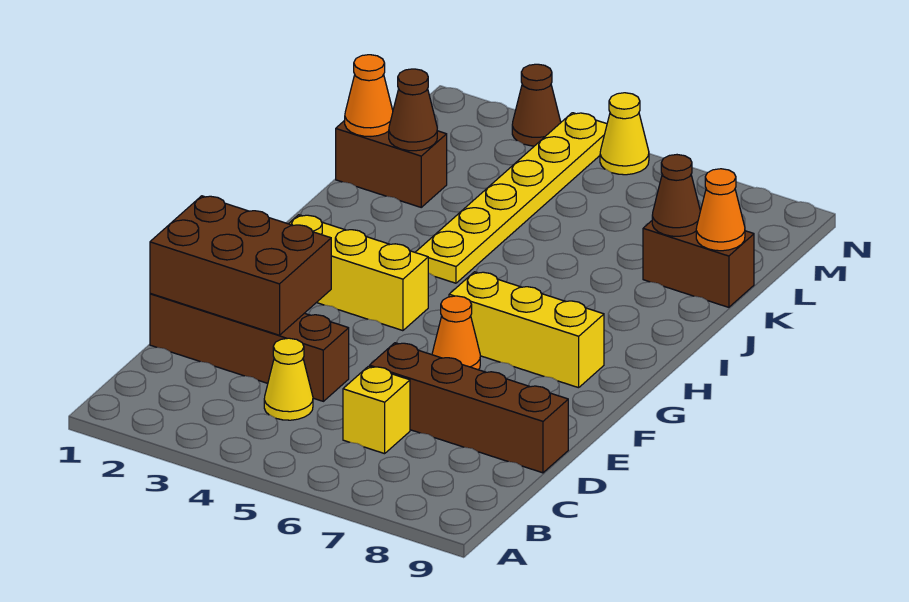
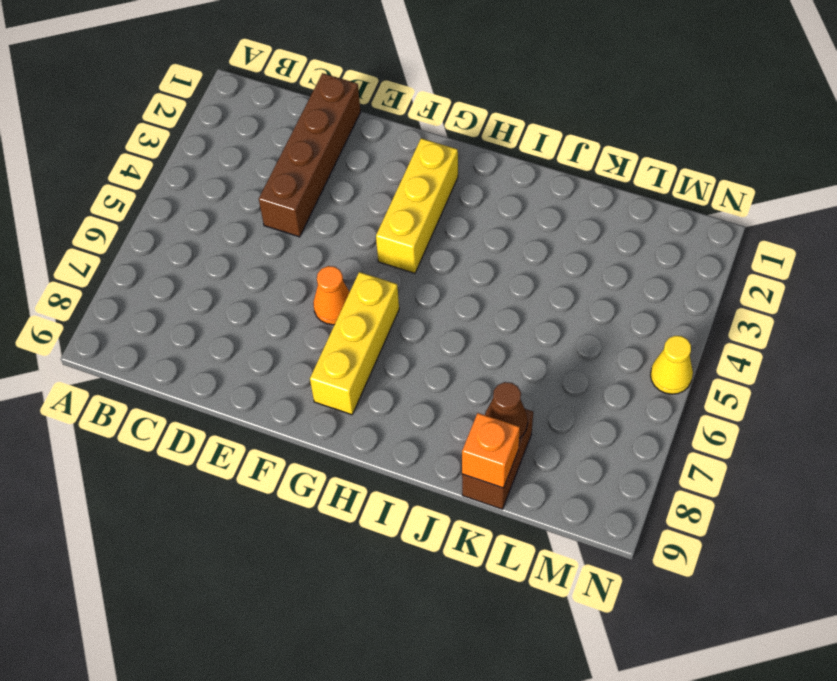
orange 1x1 brick [462,413,520,488] -> orange 1x1 cone [696,169,745,251]
none -> yellow 1x1 cone [264,338,313,420]
none -> yellow 1x1 brick [343,366,410,454]
none -> brown 1x4 brick [370,343,568,473]

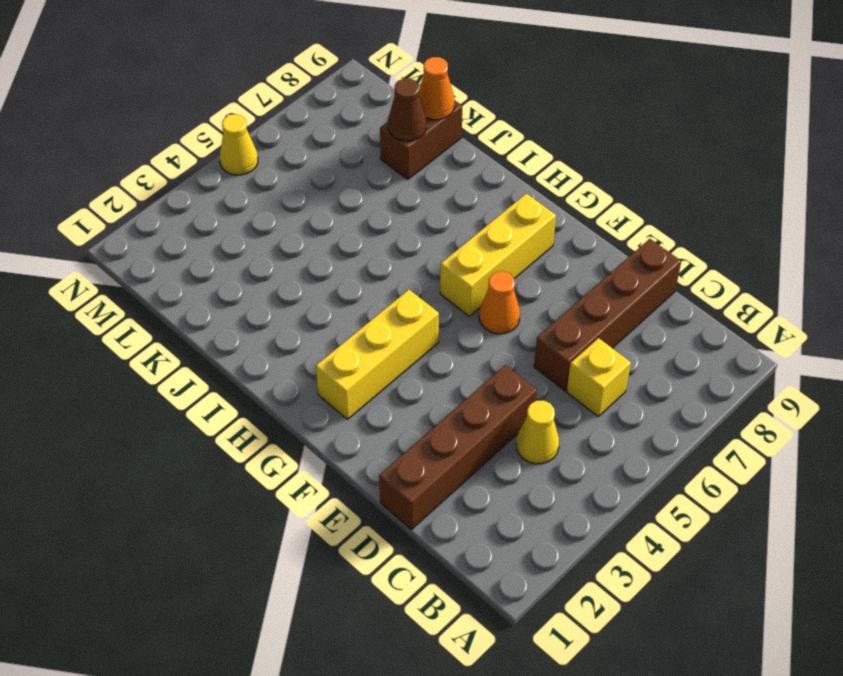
none -> yellow 1x6 plate [415,113,607,283]
none -> brown 1x2 brick [336,120,447,207]
none -> brown 1x1 cone [512,64,561,146]

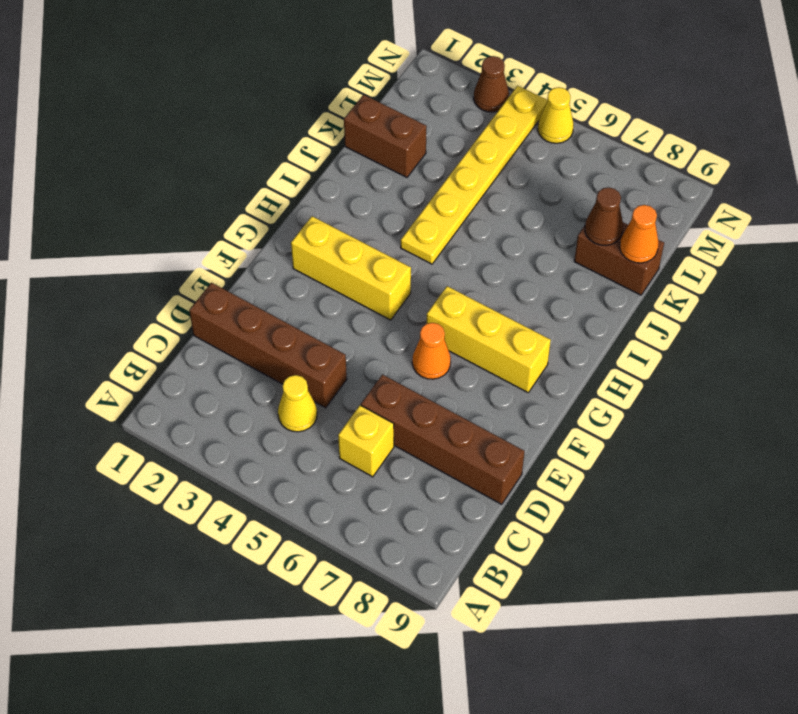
none -> brown 2x3 brick [150,196,331,335]
none -> orange 1x1 cone [345,55,393,136]
none -> brown 1x1 cone [389,69,437,151]

